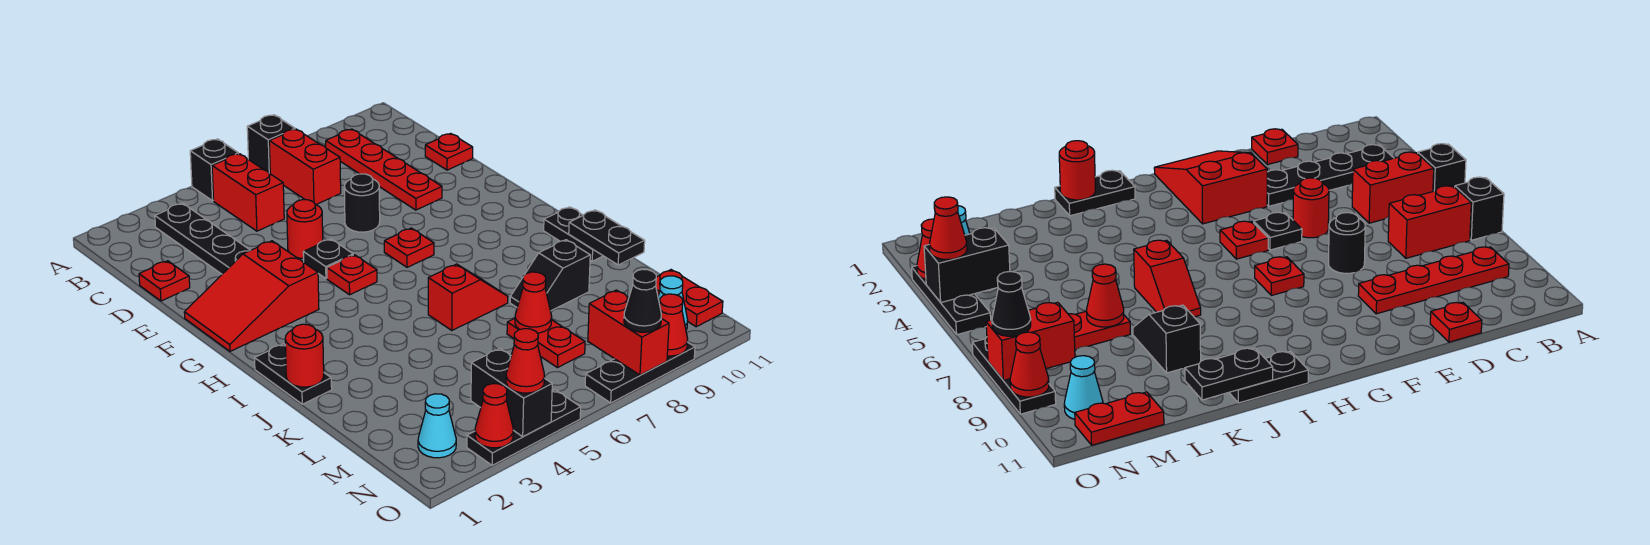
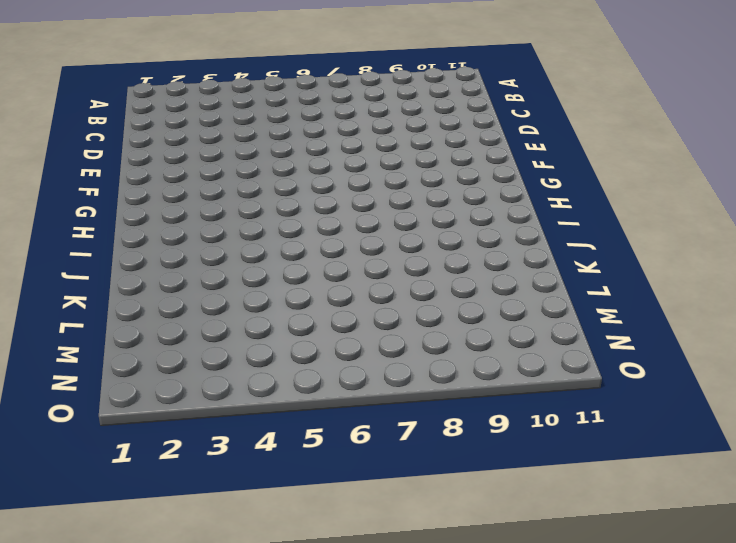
none -> black 1x1 brick [190,139,239,201]
none -> black 1x1 brick [247,115,295,173]
none -> black 1x4 plate [155,203,250,274]
none -> red 1x2 brick [212,154,284,231]

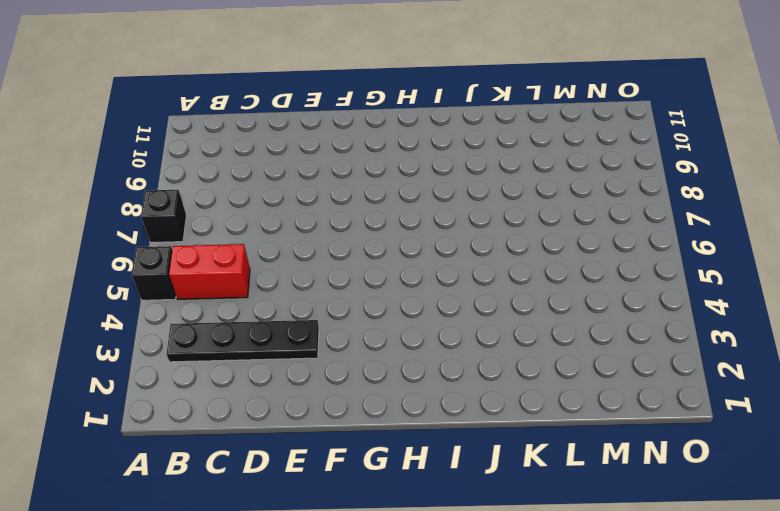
none -> red 1x2 brick [269,129,341,205]
none -> red 1x4 plate [326,129,442,210]
none -> red 1x1 plate [139,261,190,301]
none -> red 1x1 plate [425,134,473,170]

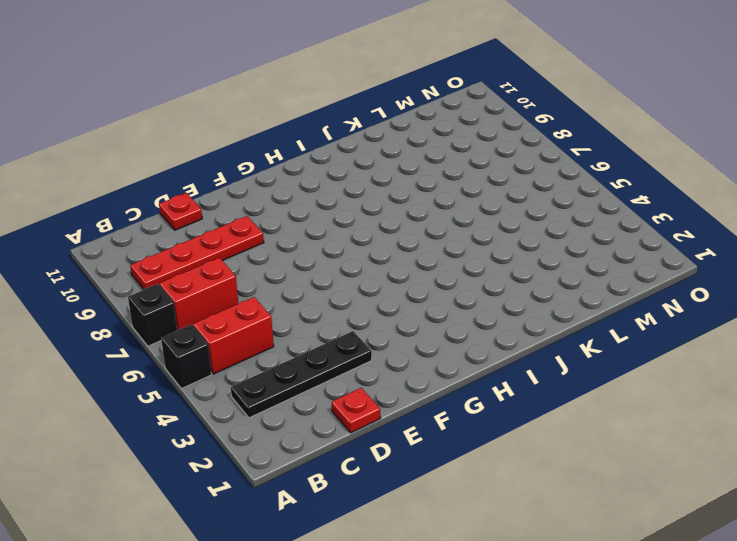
none -> red 1x1 round brick [287,200,323,258]
none -> black 1x1 round brick [344,174,380,232]
none -> red 2x3 slope [184,241,319,351]
none -> black 1x1 plate [303,239,353,278]

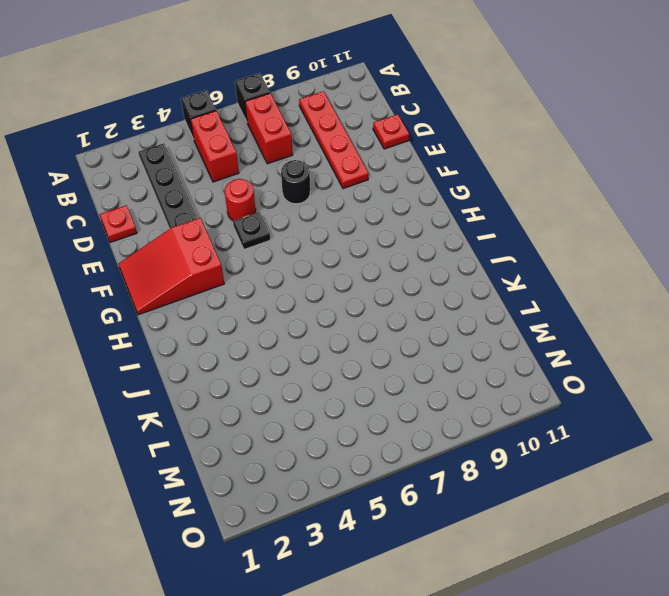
none -> red 1x1 plate [327,255,377,295]
none -> red 1x1 plate [384,228,434,267]
none -> black 1x2 plate [255,344,332,404]
none -> black 1x2 plate [544,207,603,261]

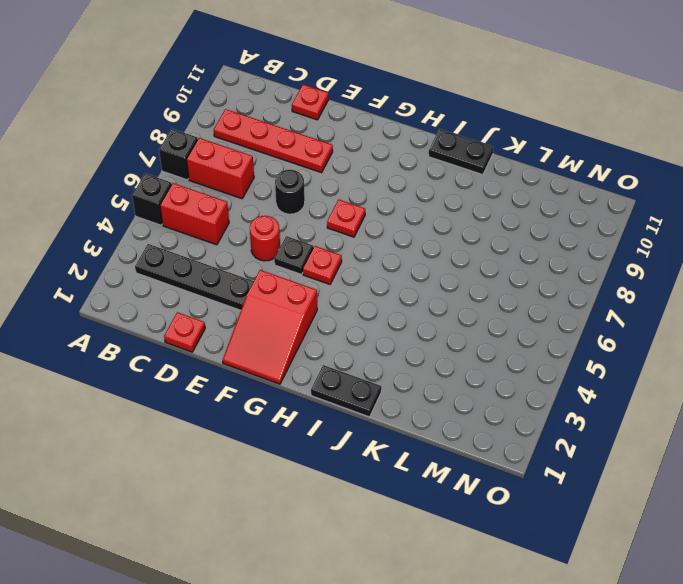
none -> red 1x2 slope [428,264,508,331]
none -> black 1x2 slope [510,240,590,311]
none -> red 1x2 plate [507,318,585,368]
none -> red 1x2 plate [656,270,723,327]

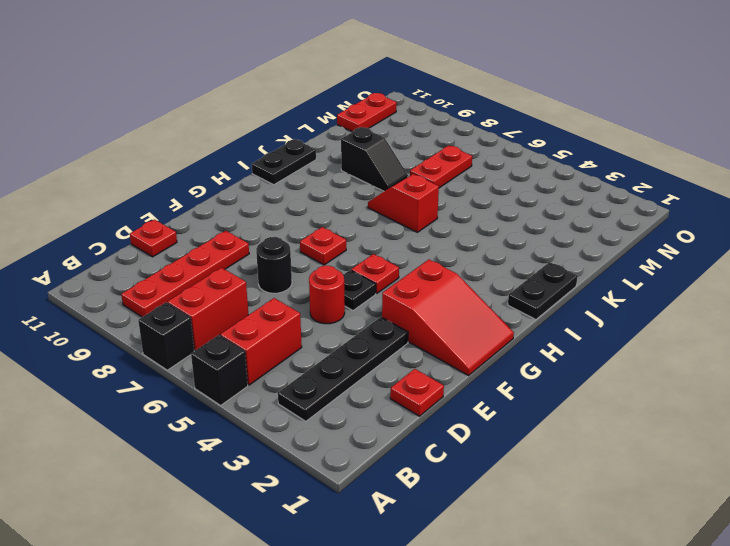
none -> cyan 1x1 cone [418,394,456,458]
none -> cyan 1x1 cone [658,276,688,330]
none -> black 1x3 plate [467,390,581,465]
none -> black 1x3 plate [585,342,695,403]

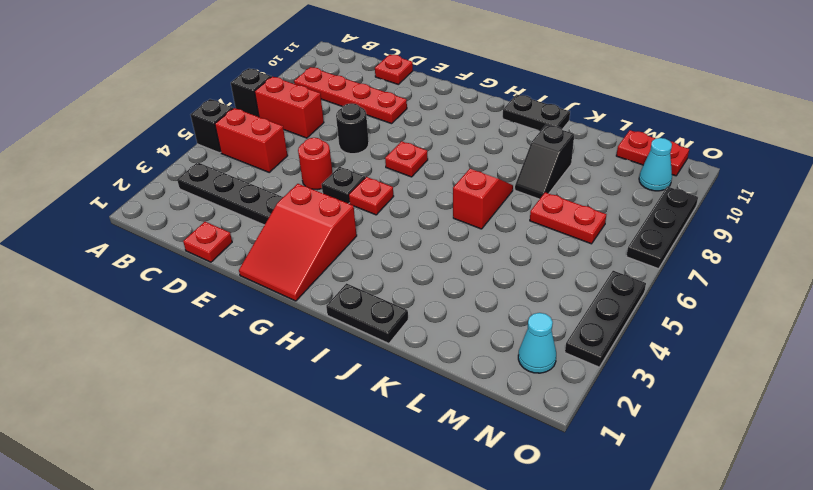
none -> red 1x1 round brick [285,324,324,387]
none -> black 1x2 plate [569,210,645,265]
none -> red 1x1 cone [515,272,552,333]
none -> black 1x2 brick [471,349,552,437]

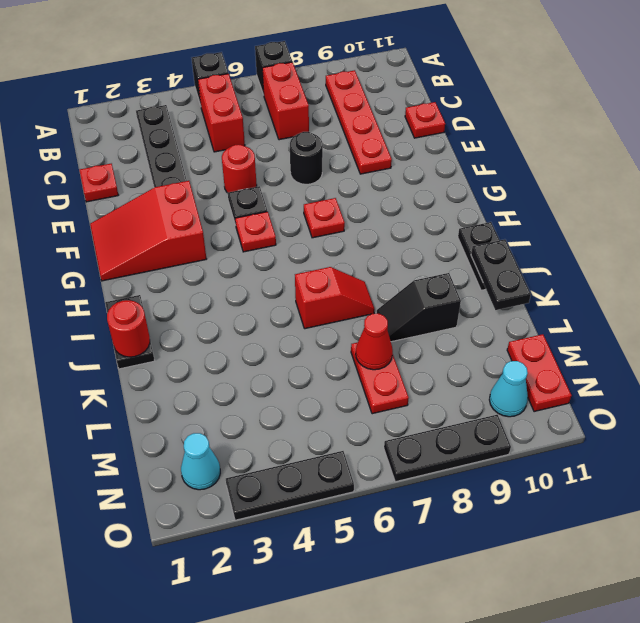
none -> black 1x2 brick [471,349,552,437]
none -> red 1x2 brick [588,290,669,375]
none -> red 1x1 cone [475,384,513,448]
none -> red 1x1 cone [660,294,688,356]

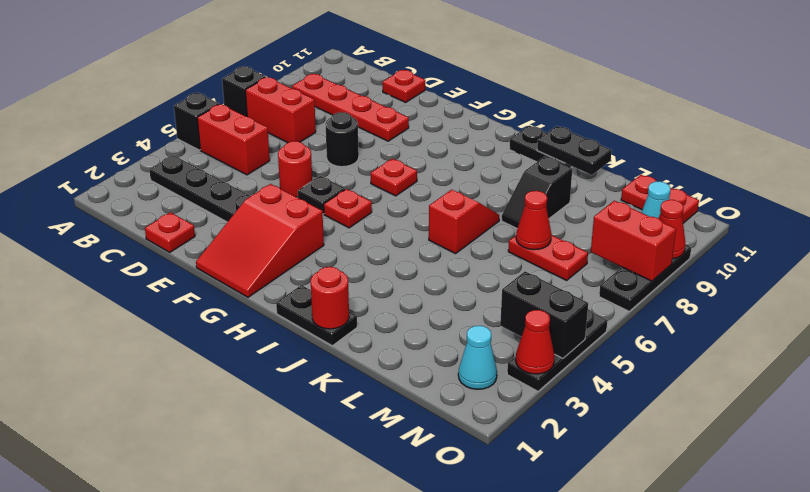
none -> red 1x1 cone [506,329,544,393]
none -> black 1x1 cone [624,269,661,332]

